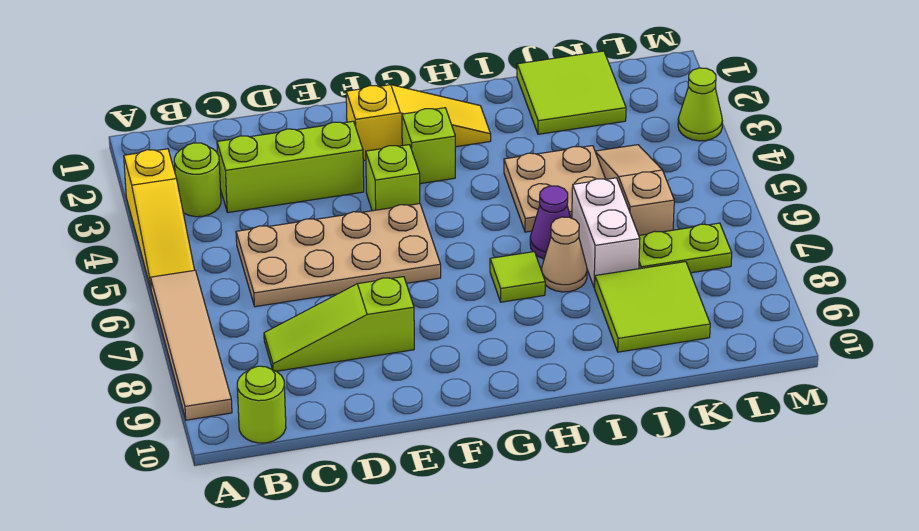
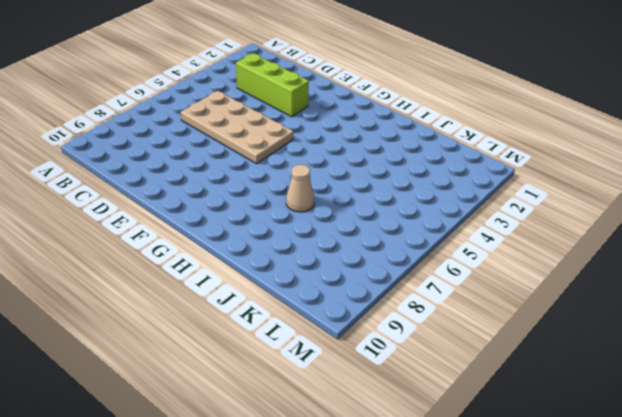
none -> yellow 1x3 slope [124,149,194,288]
none -> tan 1x4 tile [150,270,232,420]
none -> lime 1x1 round brick [174,143,221,217]

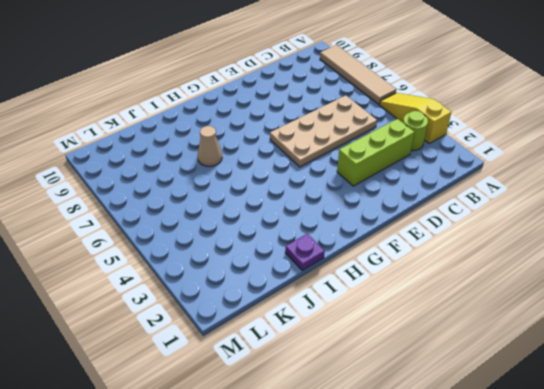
purple 1x1 plate [285,234,325,270] -> none
none -> lime 1x1 round brick [237,366,286,443]
none -> lime 1x3 slope [264,277,414,371]
none -> yellow 1x3 slope [346,85,491,160]

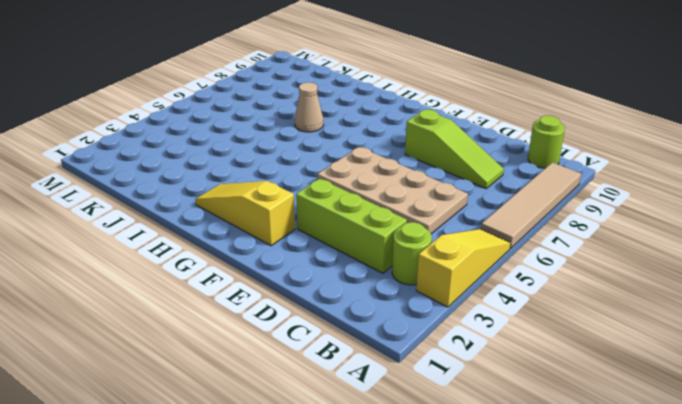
none -> lime 1x1 brick [366,145,420,211]
none -> lime 1x1 brick [402,108,455,184]
none -> lime 1x1 tile [490,252,545,302]

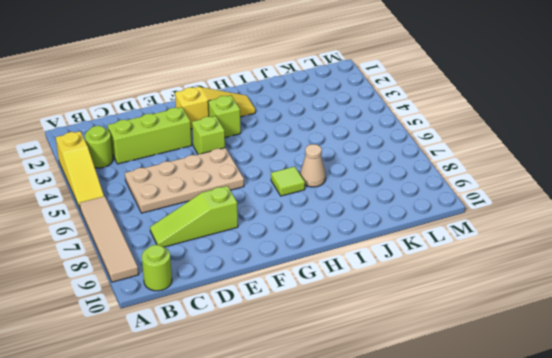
none -> tan 2x2 plate [504,146,605,232]
none -> purple 1x1 cone [530,186,571,259]
none -> lime 2x2 tile [517,51,626,134]

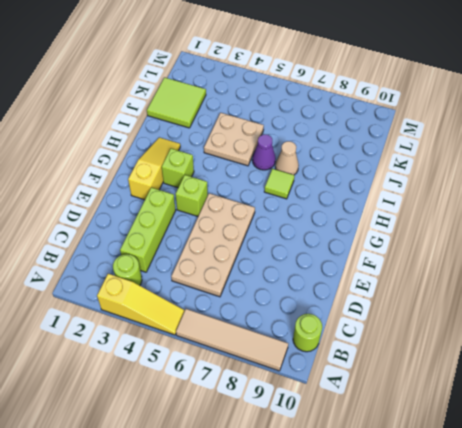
none -> lime 1x3 slope [264,277,414,371]
none -> white 1x2 brick [572,178,640,288]
none -> lime 2x2 tile [595,262,710,352]

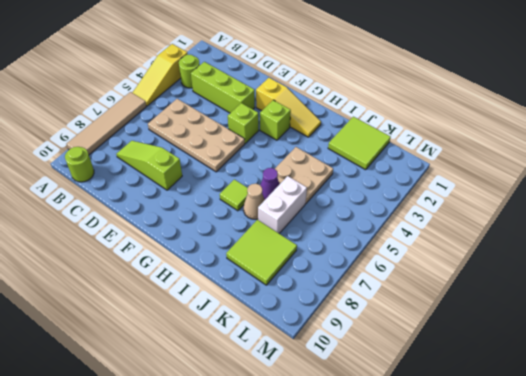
none -> tan 1x3 slope [595,145,674,235]
none -> lime 1x2 plate [639,223,732,273]
none -> lime 1x1 cone [678,68,722,141]

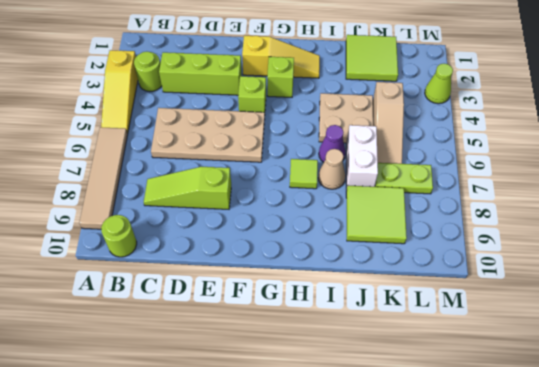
tan 1x3 slope [373,82,404,164] -> tan 1x3 slope turned to [595,145,674,235]

